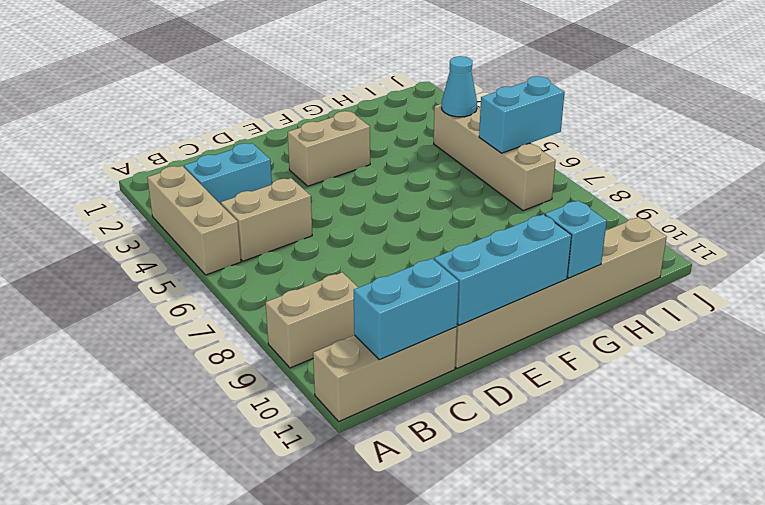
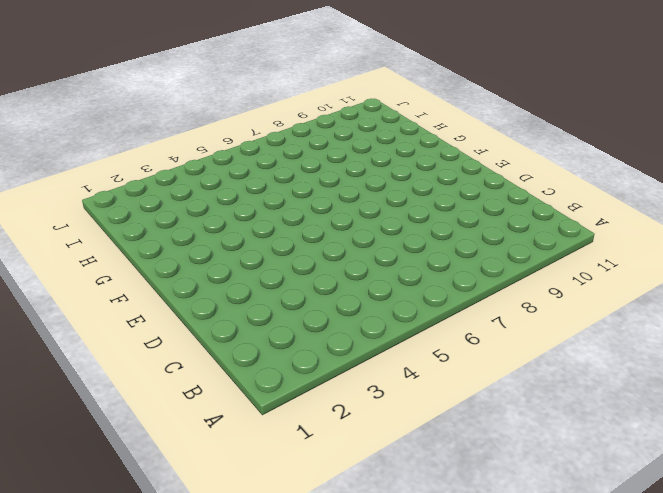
none -> tan 1x3 brick [147,166,241,275]
none -> tan 1x2 brick [265,272,358,368]
none -> tan 1x3 brick [313,327,457,421]

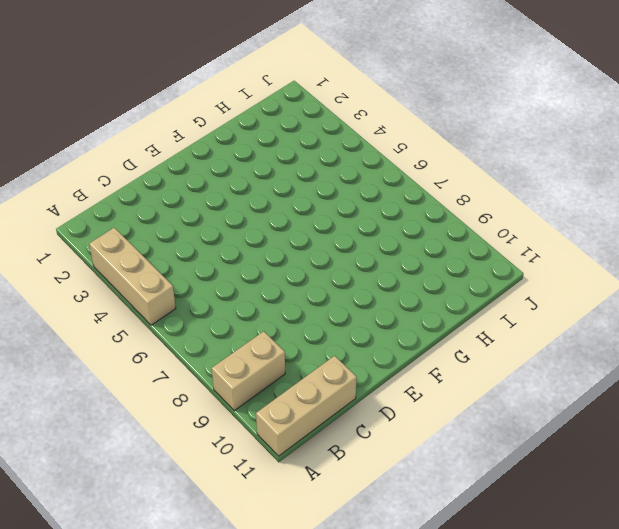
none -> cyan 1x2 brick [184,143,272,204]
none -> tan 1x2 brick [221,178,312,261]
none -> tan 1x6 brick [455,217,667,368]

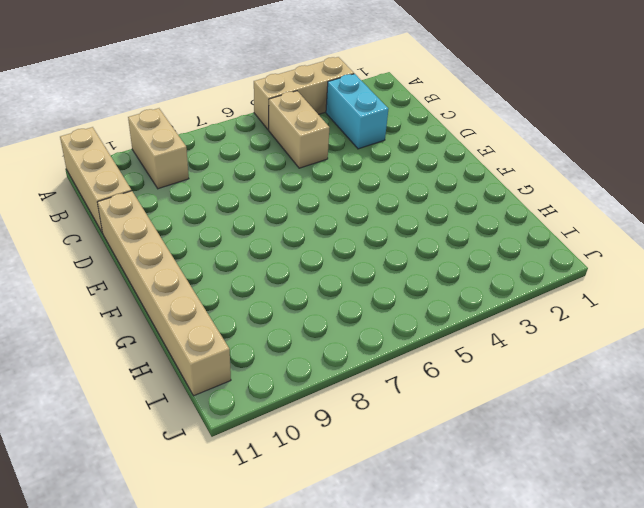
none -> tan 1x2 brick [288,111,370,186]
none -> tan 1x4 brick [434,104,556,211]
none -> cyan 1x2 brick [354,259,459,360]

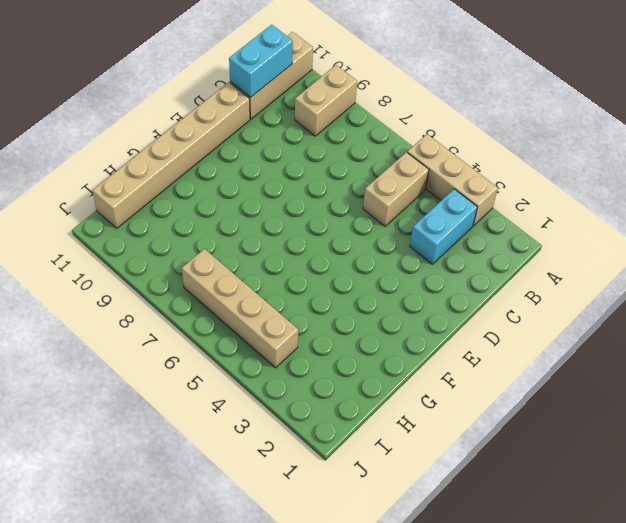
none -> tan 1x2 brick [288,111,370,186]
none -> cyan 1x3 brick [434,214,572,325]
none -> cyan 1x1 brick [545,201,607,278]

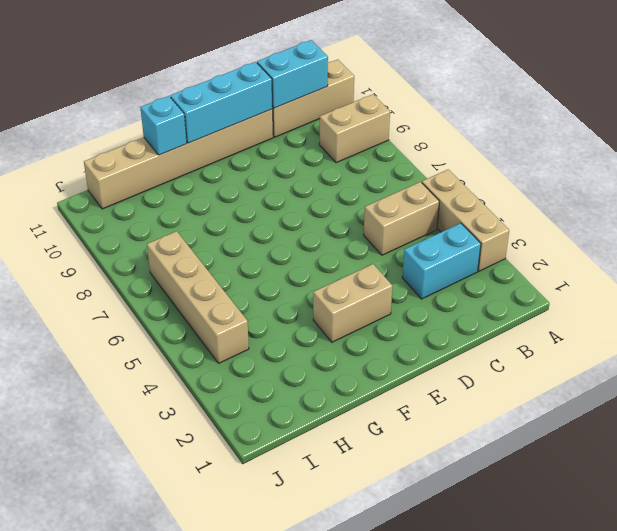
none -> cyan 1x1 cone [442,56,477,117]
none -> cyan 1x2 brick [479,76,565,153]

